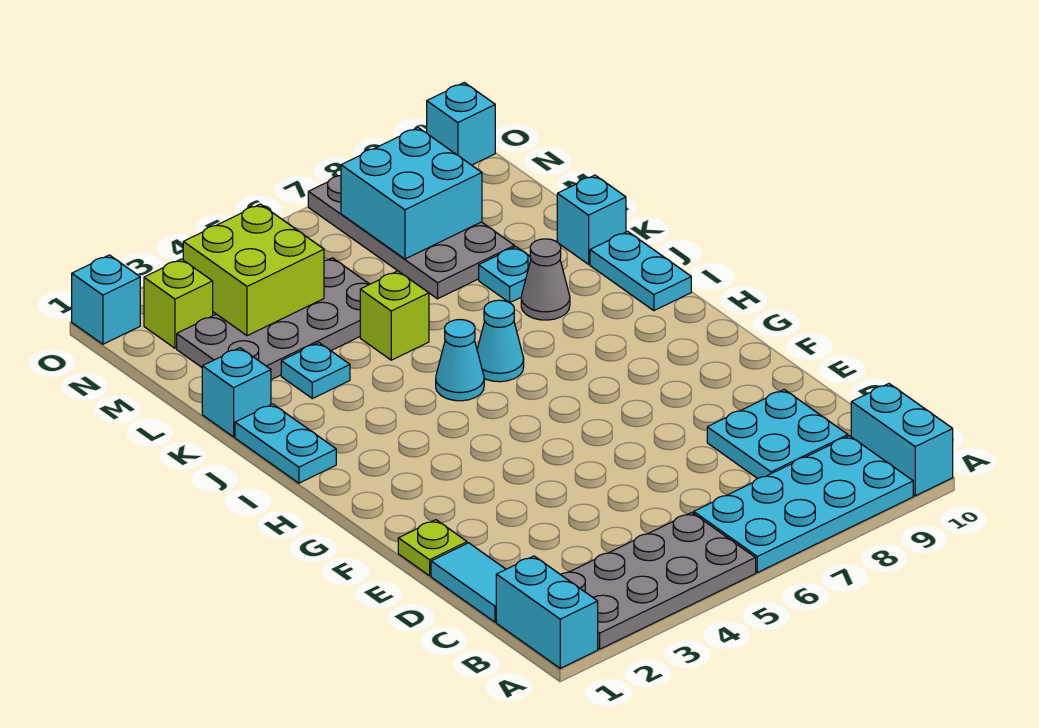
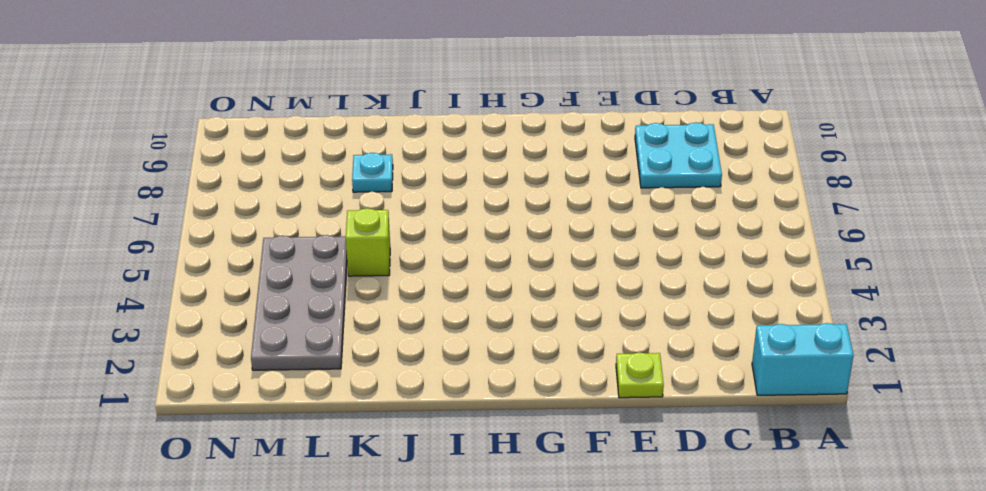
none -> grey 2x4 plate [560,512,756,649]
none -> cyan 2x4 plate [694,436,913,573]
none -> cyan 1x2 brick [851,384,953,496]

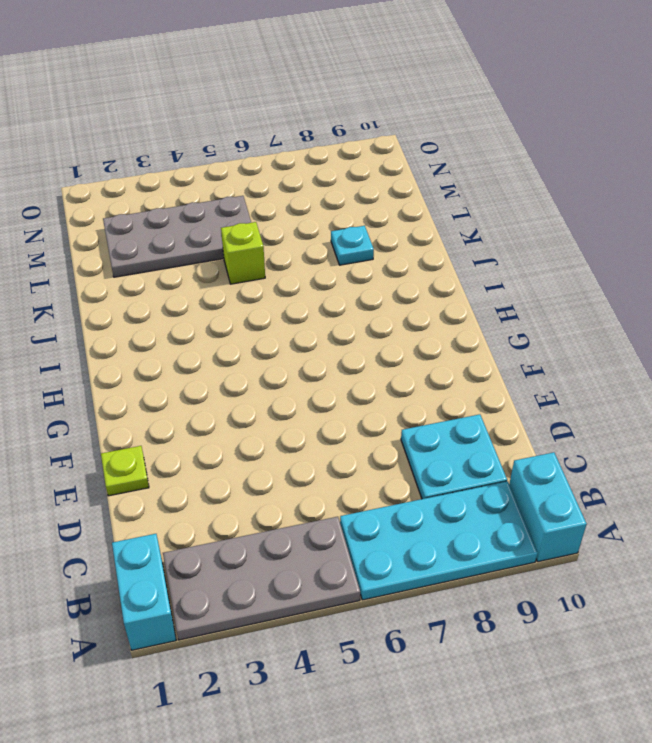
none -> cyan 1x2 tile [431,543,506,622]
none -> cyan 1x2 plate [235,404,336,483]
none -> cyan 1x1 cone [436,320,484,401]

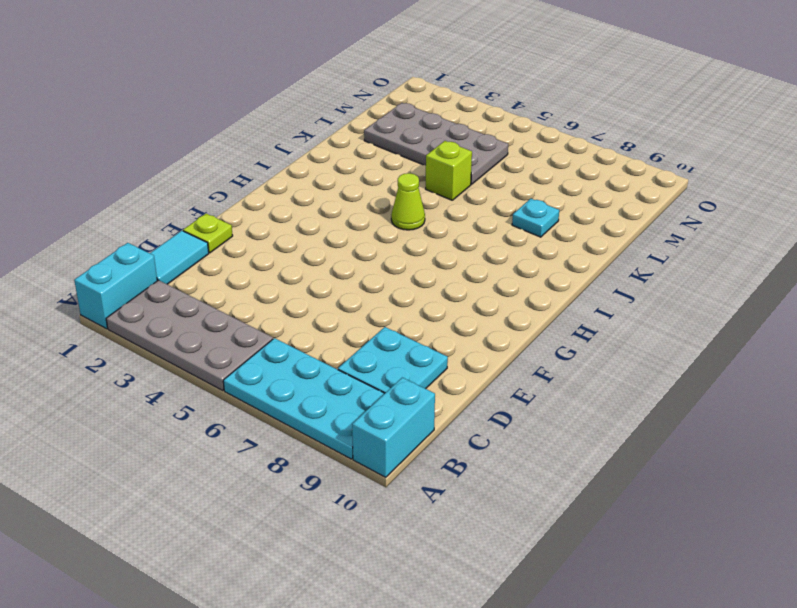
lime 1x1 cone [391,173,425,230] -> cyan 1x1 cone [436,320,484,401]
none -> cyan 1x2 plate [235,404,336,483]
none -> cyan 1x1 cone [477,300,524,382]
none -> cyan 1x2 plate [590,231,691,311]

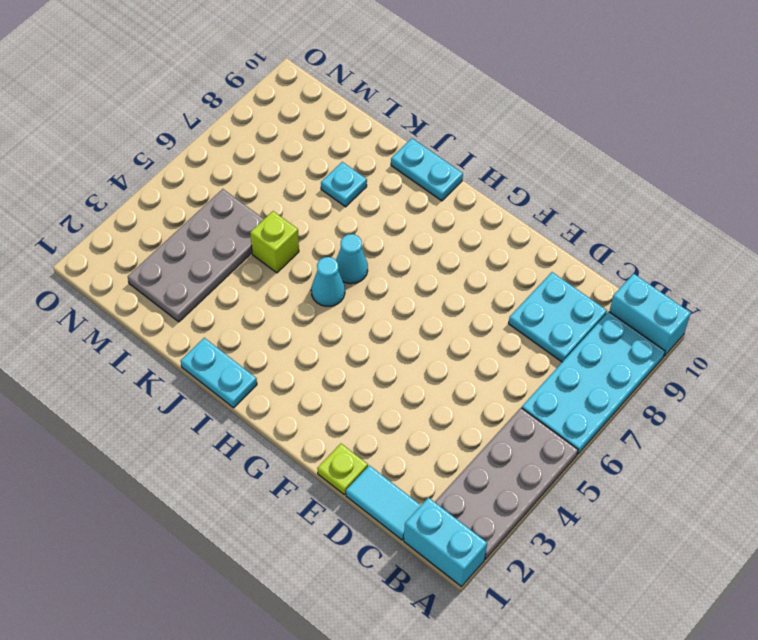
none -> grey 1x1 cone [521,239,570,320]
none -> cyan 1x1 brick [202,348,271,437]
none -> cyan 1x1 plate [281,343,350,399]

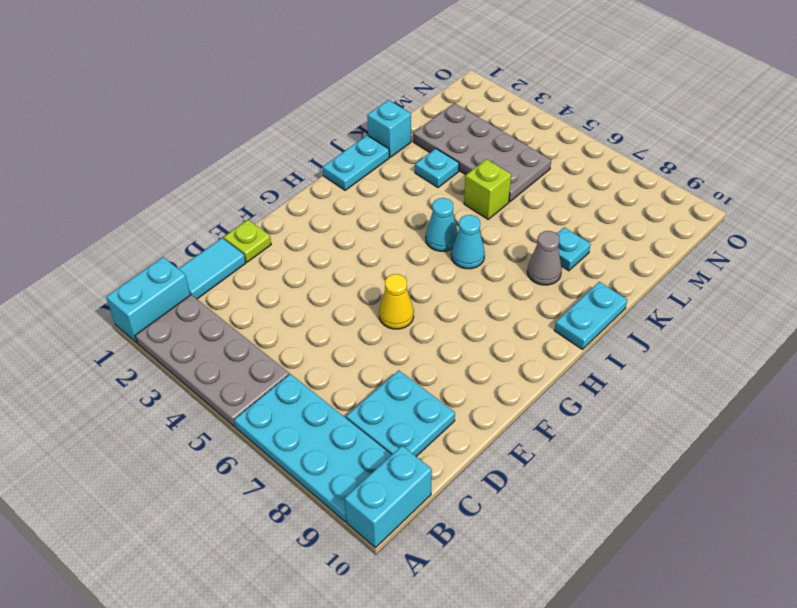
yellow 1x1 cone [379,274,414,329] -> none
none -> cyan 1x1 brick [557,175,626,264]
none -> grey 2x4 plate [308,176,515,299]
none -> lime 1x1 brick [144,259,213,348]

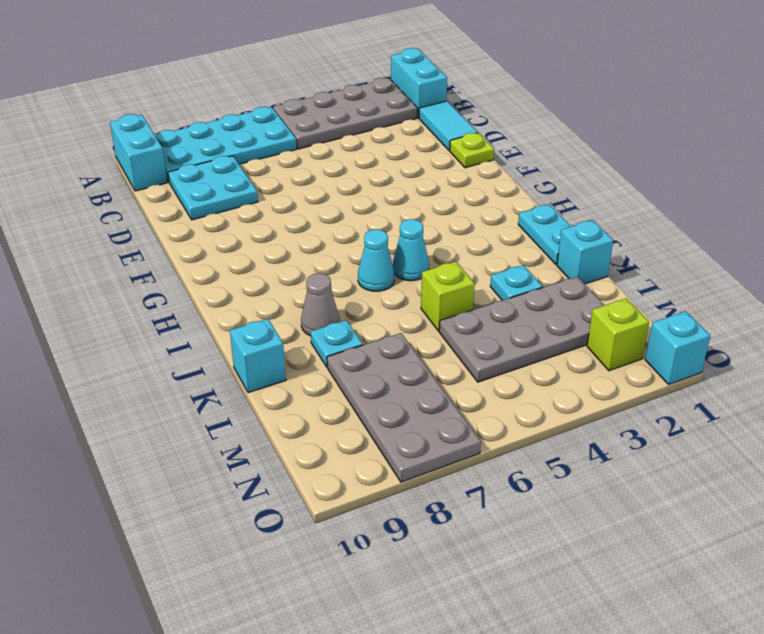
none -> cyan 1x2 plate [590,231,691,311]
none -> cyan 1x1 brick [427,83,495,165]
none -> lime 2x2 brick [183,204,324,336]

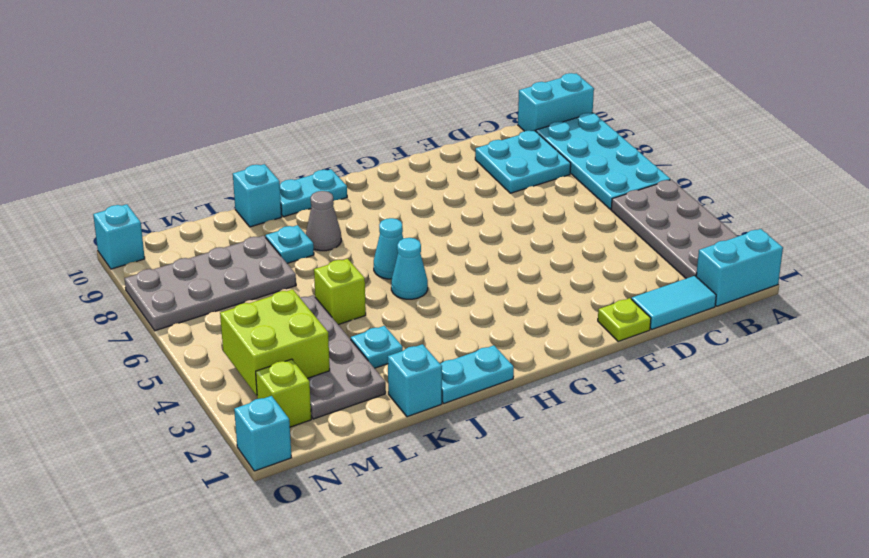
none -> cyan 2x2 brick [341,128,482,259]

